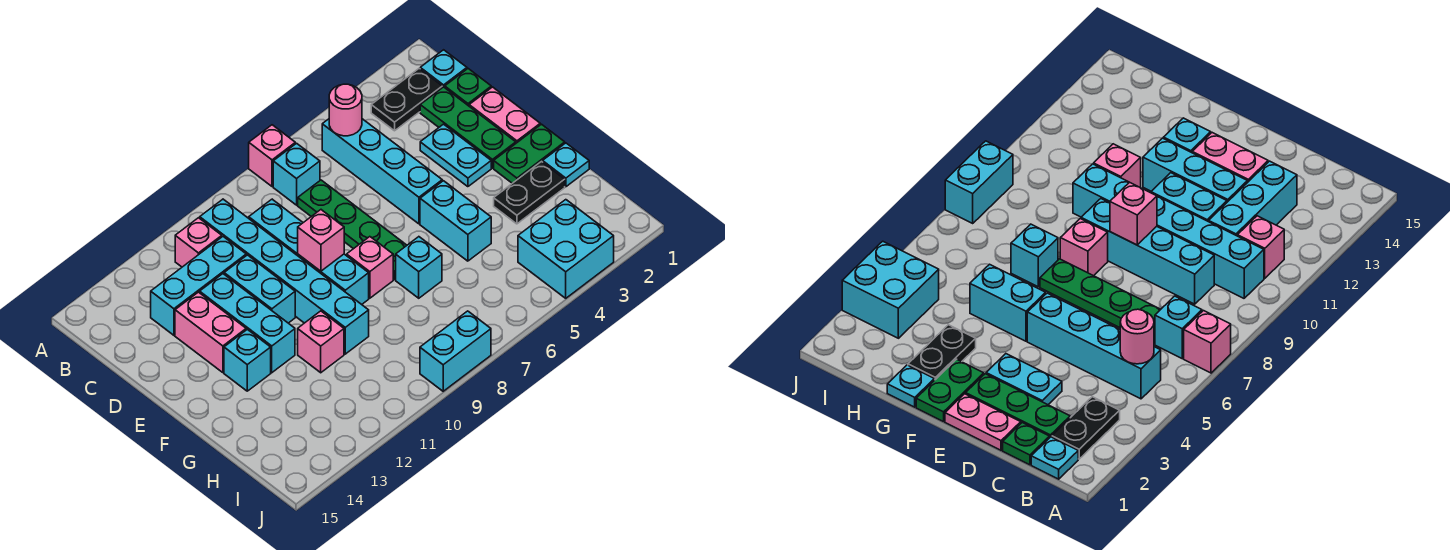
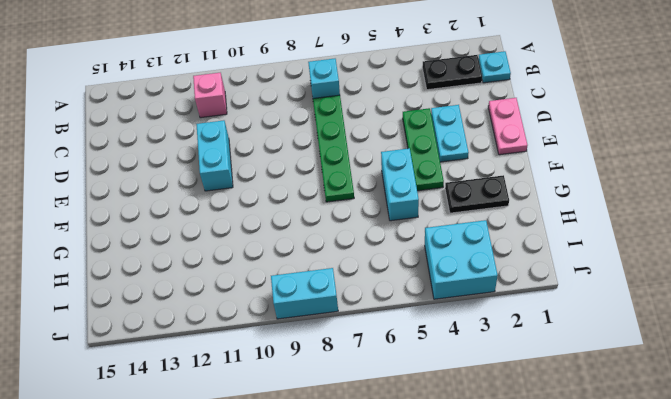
green 1x3 plate [403,108,444,191] -> green 1x3 plate moved to [420,87,516,168]
none -> pink 1x1 brick [249,125,295,186]
none -> cyan 1x4 brick [322,119,442,224]
none -> cyan 1x6 brick [200,199,369,354]

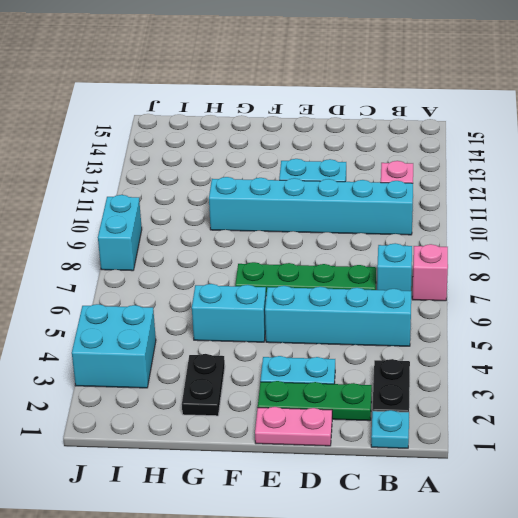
none -> green 1x1 plate [445,69,491,106]
none -> cyan 1x4 brick [249,199,369,304]
none -> cyan 1x3 brick [151,237,246,335]

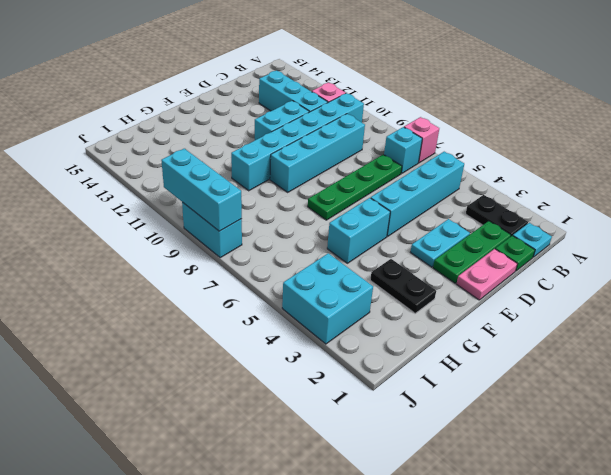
cyan 1x3 brick [161,149,242,231] -> cyan 1x3 brick turned to [200,274,295,373]
none -> pink 1x2 brick [175,292,246,373]
none -> green 1x2 plate [494,124,565,183]
none -> pink 1x1 brick [347,237,393,298]

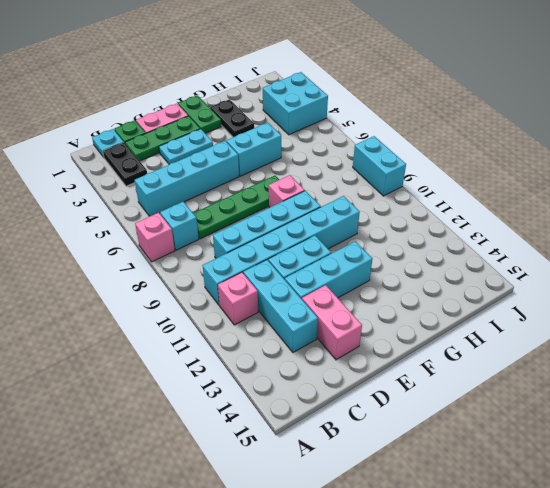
pink 1x2 brick [302,285,362,360] -> pink 1x2 brick turned to [175,292,246,373]
none -> cyan 1x1 brick [224,329,271,391]
none -> cyan 1x1 plate [543,143,589,187]
none -> cyan 1x1 brick [396,237,442,298]

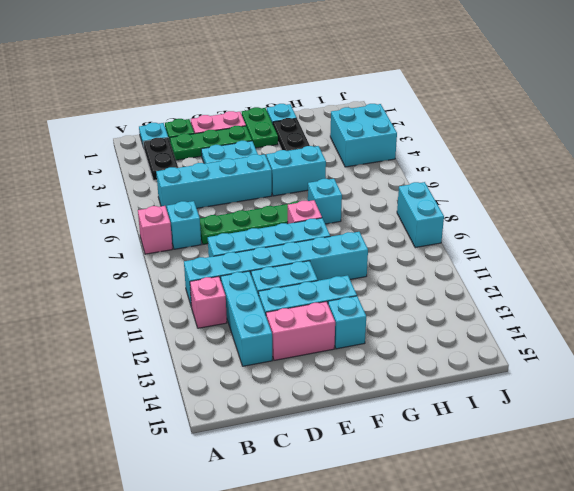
none -> pink 1x1 brick [298,311,344,373]
none -> pink 1x1 round brick [329,84,362,136]
none -> pink 1x1 brick [298,210,344,271]

